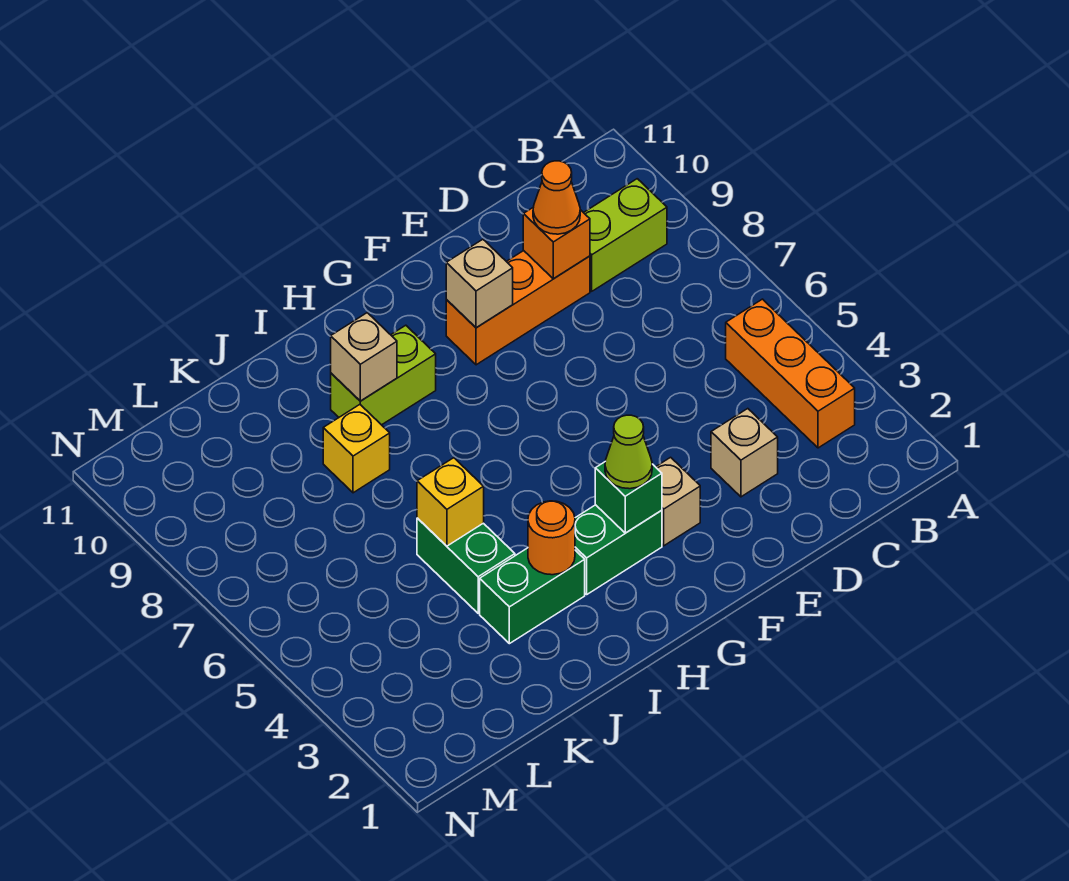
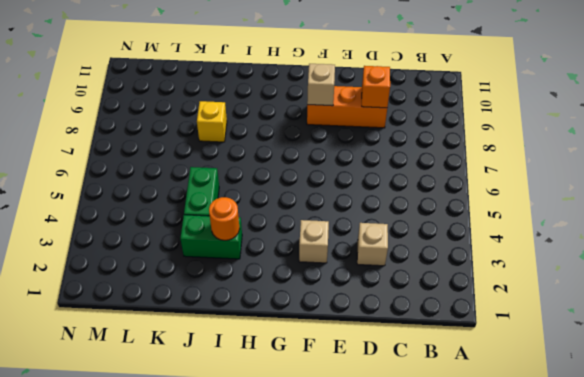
none -> orange 1x3 brick [726,299,855,448]
none -> lime 1x2 brick [584,179,667,291]
none -> green 1x2 brick [575,505,662,594]

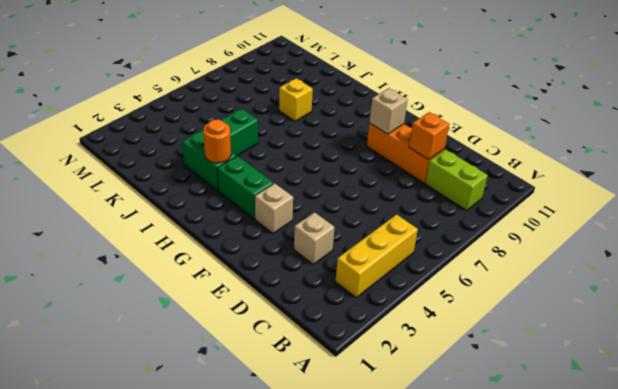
yellow 1x3 brick [336,215,418,297] -> orange 1x3 brick [726,299,855,448]
none -> lime 1x2 brick [331,325,436,425]
none -> green 1x1 brick [595,462,662,533]
none -> tan 1x1 brick [331,313,397,401]

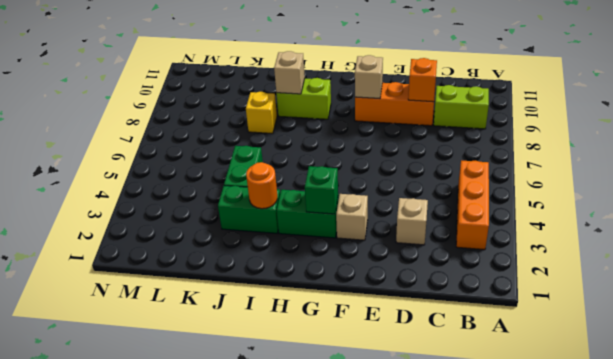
none -> yellow 1x1 brick [417,458,484,546]
none -> orange 1x1 cone [533,161,580,234]
none -> lime 1x1 cone [605,415,652,489]

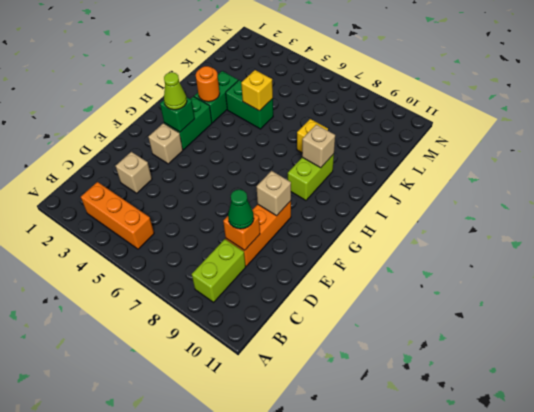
green 1x1 cone [228,190,254,229] -> orange 1x1 cone [533,161,580,234]

